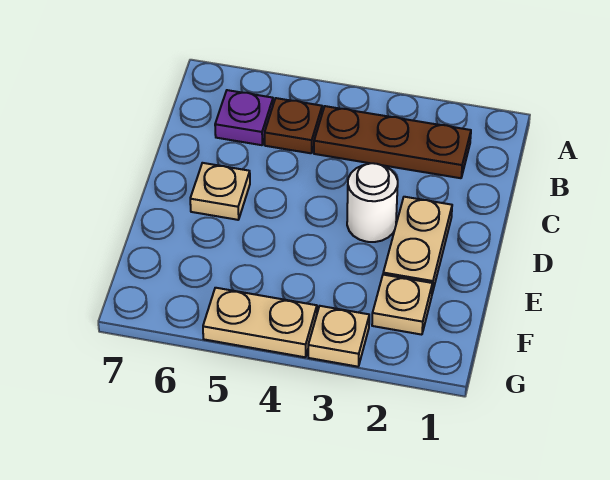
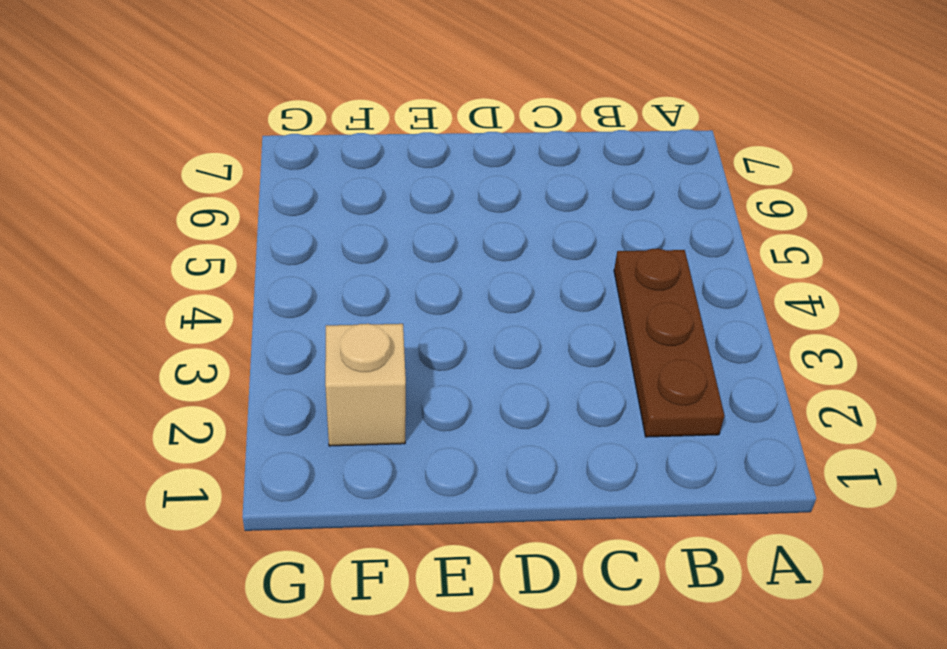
tan 1x1 brick [325,324,406,446] -> tan 1x1 plate [372,275,432,335]
none -> brown 1x1 plate [265,98,322,153]
none -> purple 1x1 plate [215,90,273,145]

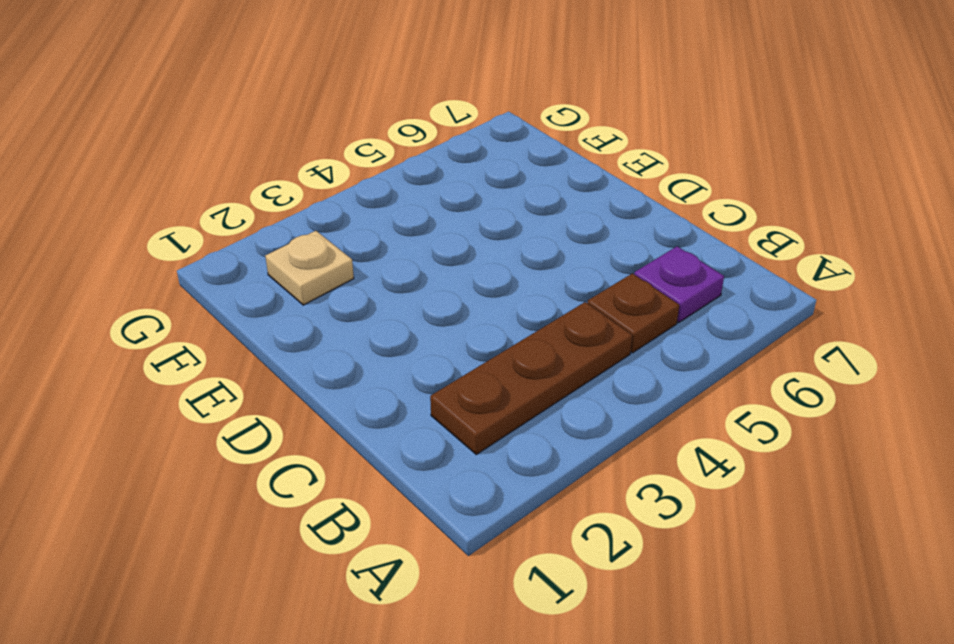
none -> tan 1x2 plate [383,197,452,293]
none -> white 1x1 round brick [347,163,398,242]

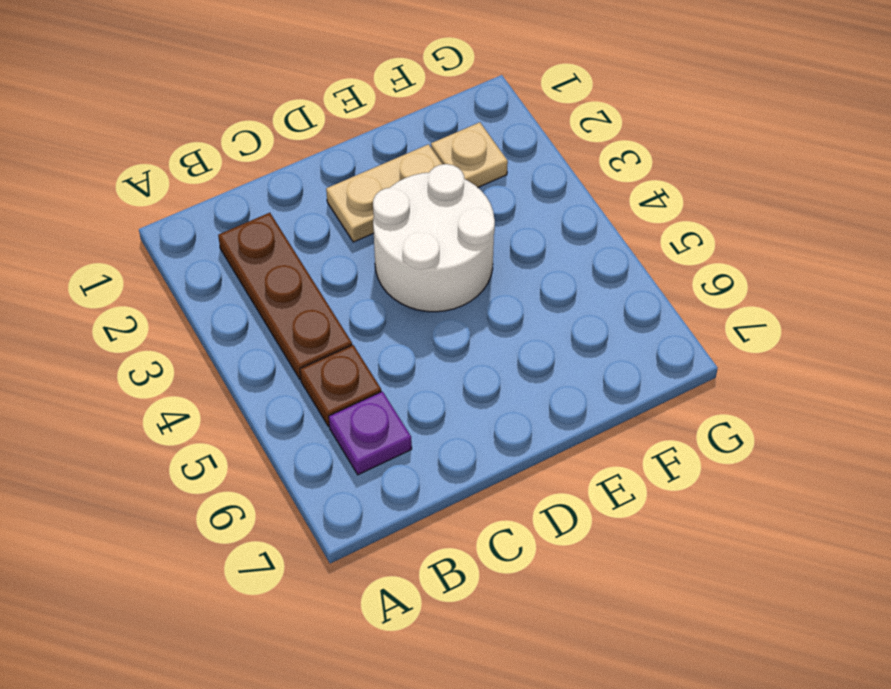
white 2x2 round brick [373,164,495,312] -> white 1x1 round brick [347,163,398,242]
none -> tan 1x1 plate [190,163,250,220]
none -> tan 1x1 plate [308,306,369,367]

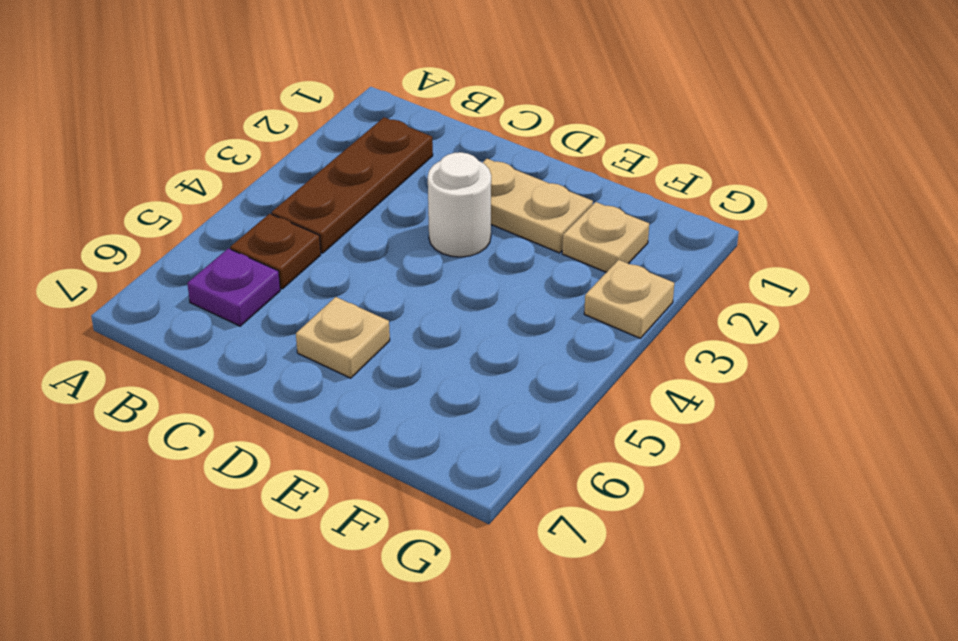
none -> tan 1x2 plate [203,288,317,357]

